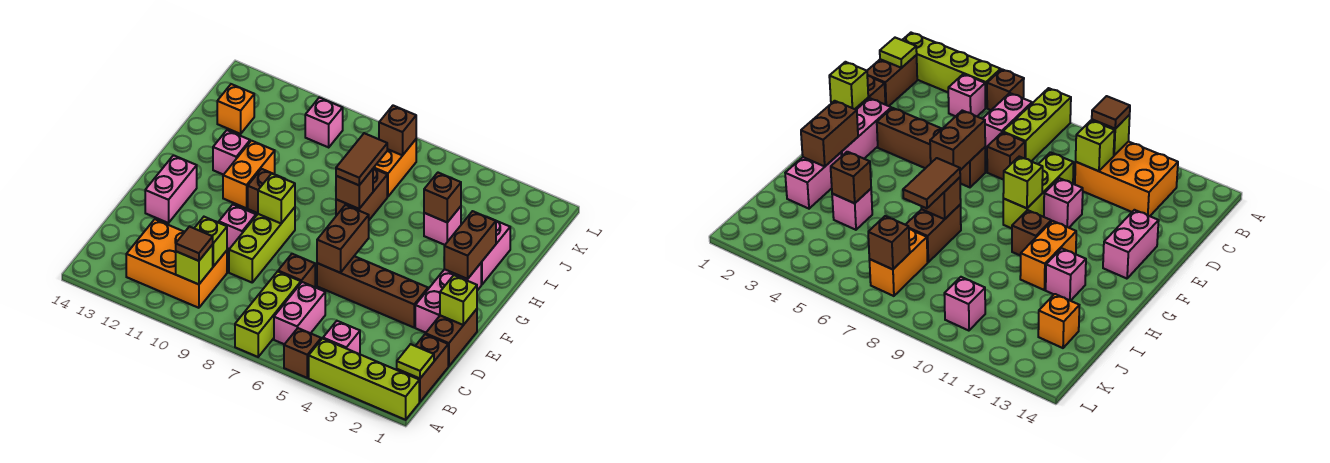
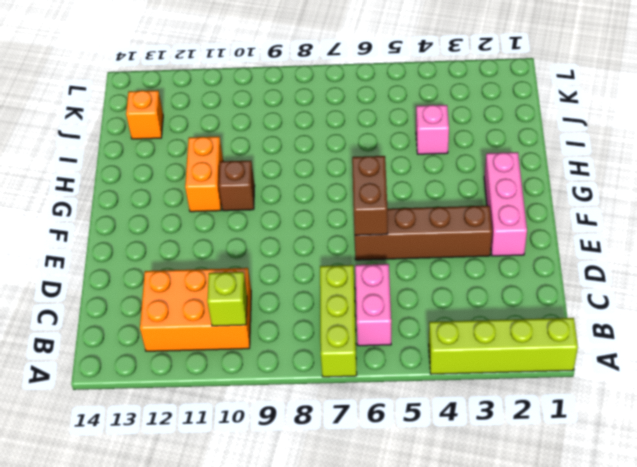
none -> brown 1x1 brick [284,328,321,378]
none -> brown 1x2 brick [397,334,448,402]
none -> pink 1x1 brick [323,321,360,354]
none -> brown 1x2 brick [426,309,477,366]

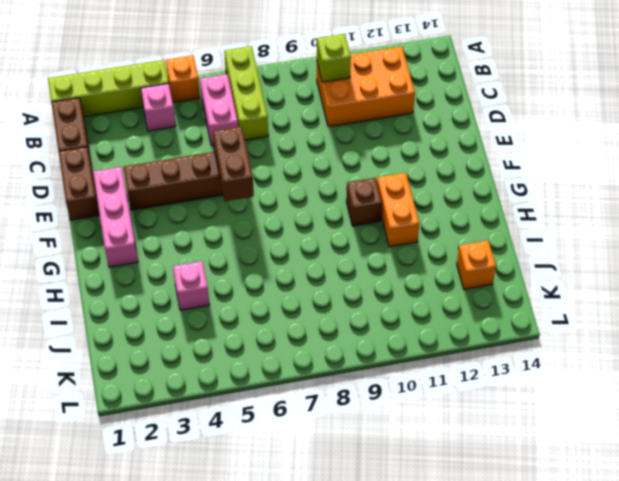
orange 1x1 brick [166,55,200,103] -> brown 1x1 brick [284,328,321,378]
none -> brown 1x1 brick [278,254,315,287]
none -> lime 1x3 brick [229,207,295,282]
none -> pink 1x1 brick [219,204,256,249]
none -> pink 1x2 brick [145,155,197,223]

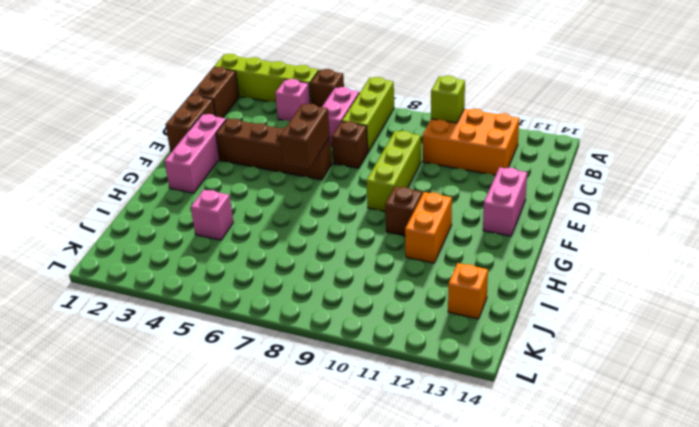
none -> pink 1x1 brick [219,204,256,249]
none -> pink 1x2 brick [481,217,510,285]
none -> brown 1x2 brick [336,169,387,220]
none -> pink 1x1 brick [213,130,250,175]

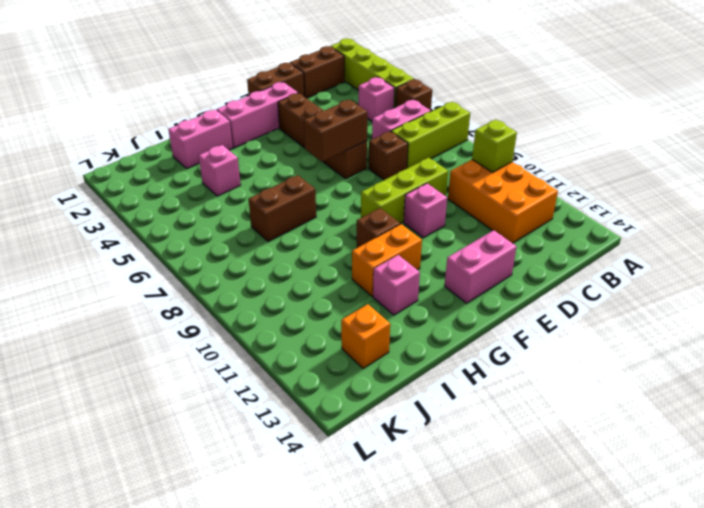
none -> orange 1x2 brick [373,140,416,197]
none -> pink 1x1 brick [305,98,343,147]
none -> lime 1x1 tile [397,344,434,379]
none -> lime 1x1 brick [194,217,227,267]

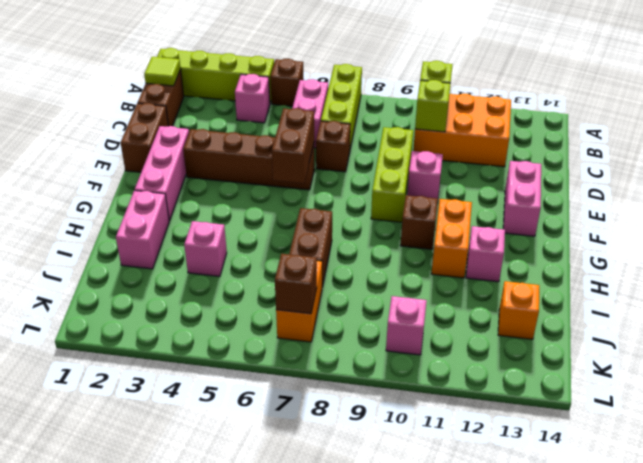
none -> lime 1x1 brick [440,275,477,325]
none -> lime 1x1 brick [258,174,295,223]
none -> brown 1x2 brick [444,211,496,279]
none -> brown 1x1 brick [336,169,373,209]

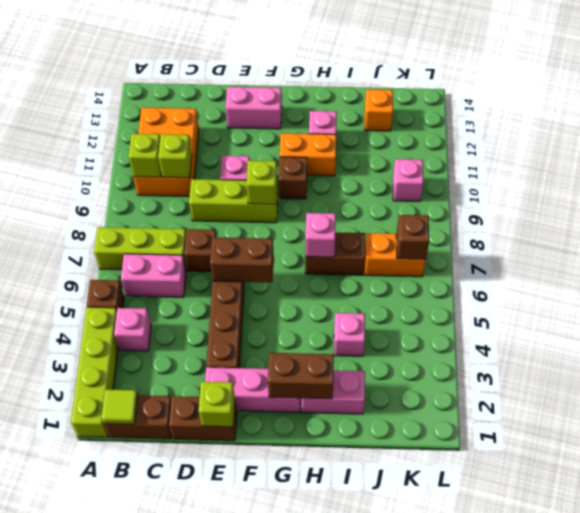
pink 1x1 brick [306,213,336,257] -> brown 1x1 brick [336,169,373,209]
none -> brown 1x1 brick [424,173,461,222]
none -> brown 1x1 tile [176,226,213,261]
none -> brown 1x2 tile [336,133,387,185]

